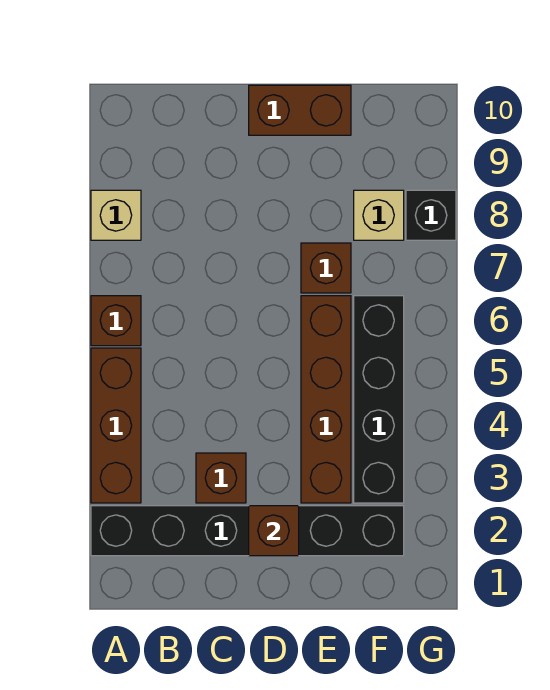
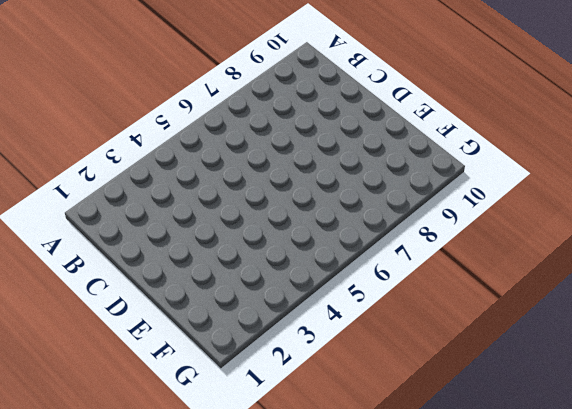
none -> black 1x6 brick [91,506,404,556]
none -> brown 1x3 brick [91,348,141,503]
none -> brown 1x1 brick [91,296,141,346]

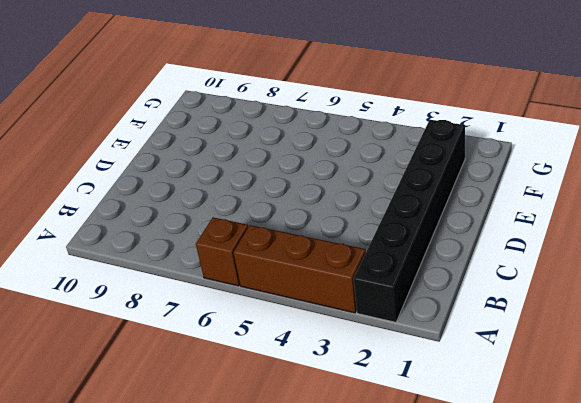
none -> tan 1x1 brick [91,190,141,240]
none -> brown 1x1 brick [196,453,246,503]
none -> brown 1x2 brick [249,85,351,135]

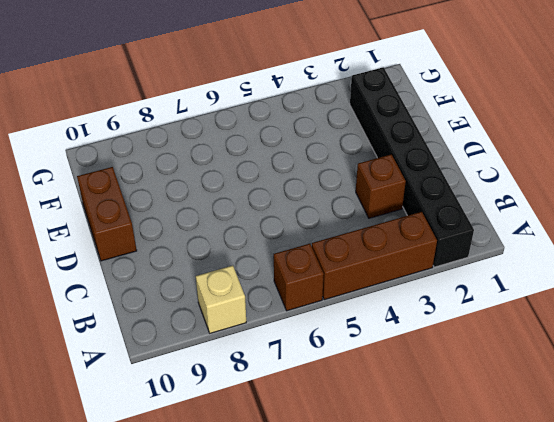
none -> brown 1x4 brick [301,296,351,503]
none -> brown 1x1 brick [301,243,351,293]
none -> black 1x4 brick [354,296,404,503]

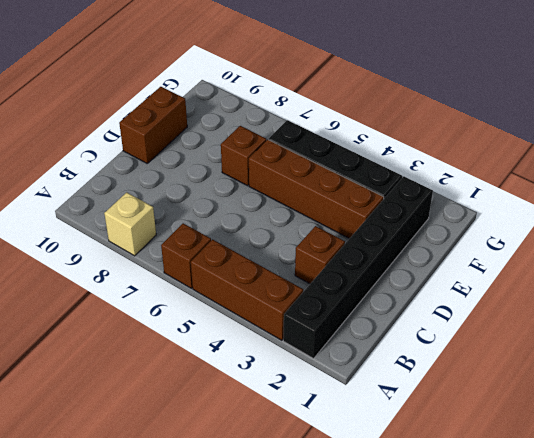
none -> tan 1x1 brick [354,190,404,240]
none -> black 1x1 brick [406,190,456,240]
none -> brown 1x1 brick [249,506,299,556]

